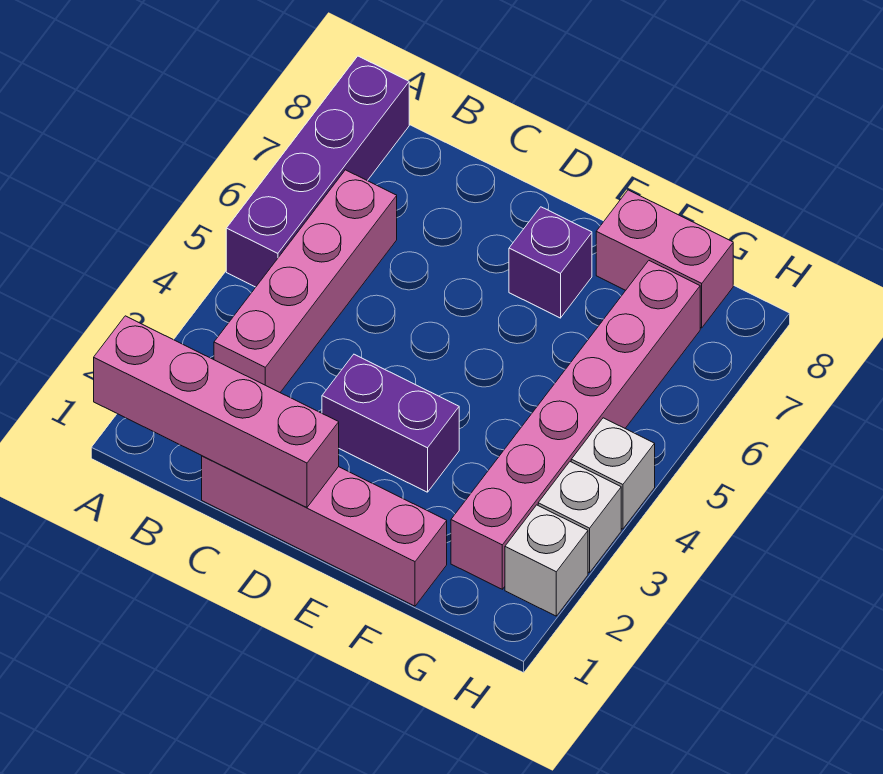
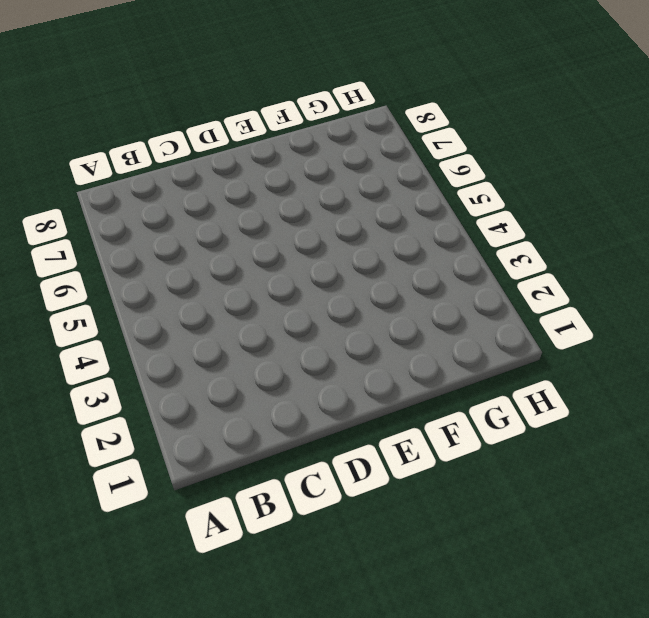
none -> purple 1x4 brick [226,56,409,287]
none -> pink 1x4 brick [214,170,397,392]

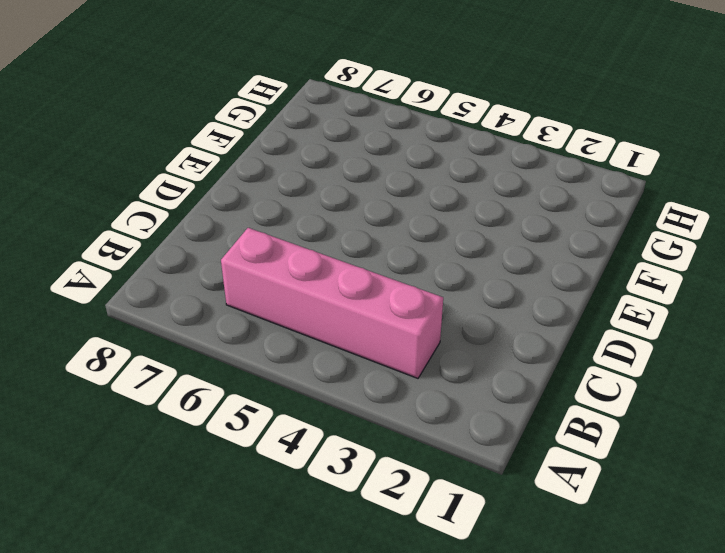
none -> purple 1x4 brick [226,56,409,287]
none -> pink 1x4 brick [202,456,447,606]

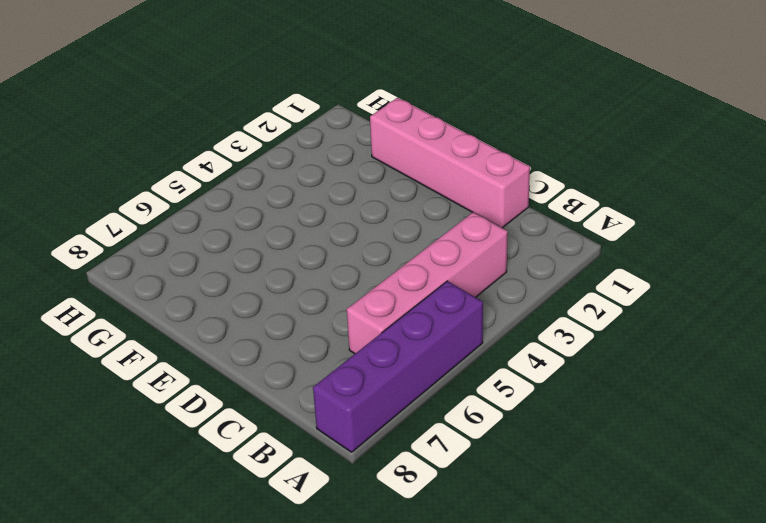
none -> purple 1x2 brick [322,354,459,492]
none -> purple 1x1 brick [509,207,592,318]

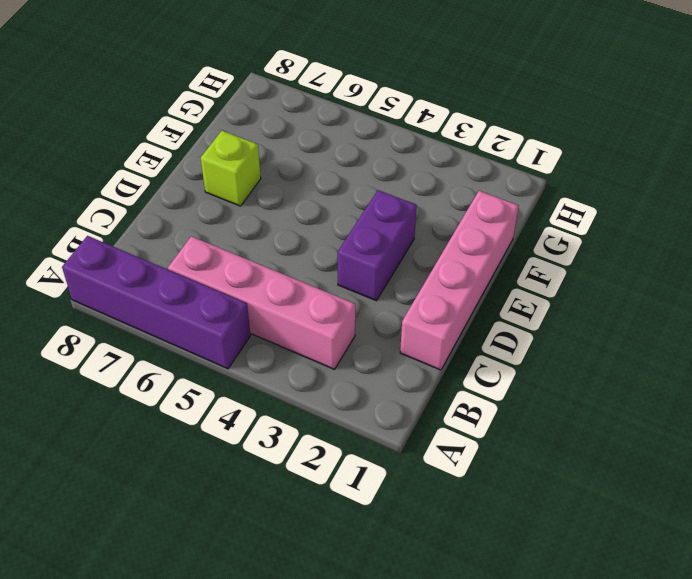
lime 1x1 brick [201,131,261,206] -> purple 1x1 brick [509,207,592,318]
none -> pink 1x2 brick [596,190,733,328]
none -> pink 1x6 brick [451,261,700,589]

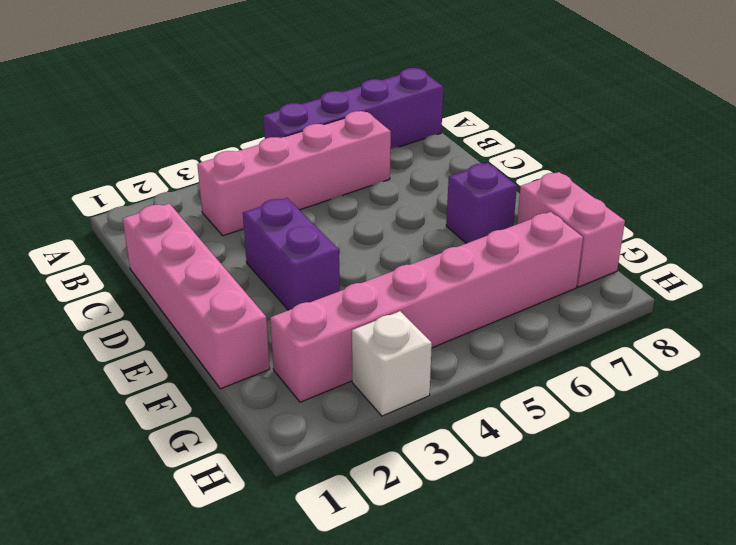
none -> white 1x1 brick [505,505,588,616]
none -> white 1x1 brick [571,418,655,529]

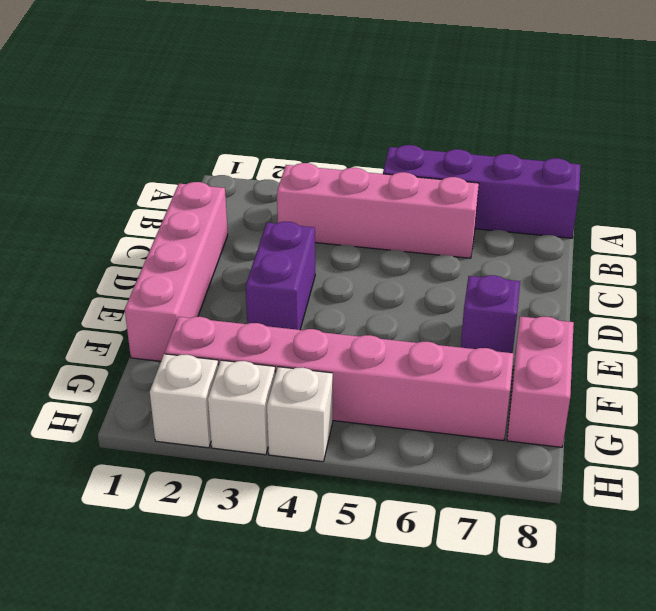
none -> pink 1x4 brick [94,316,339,507]

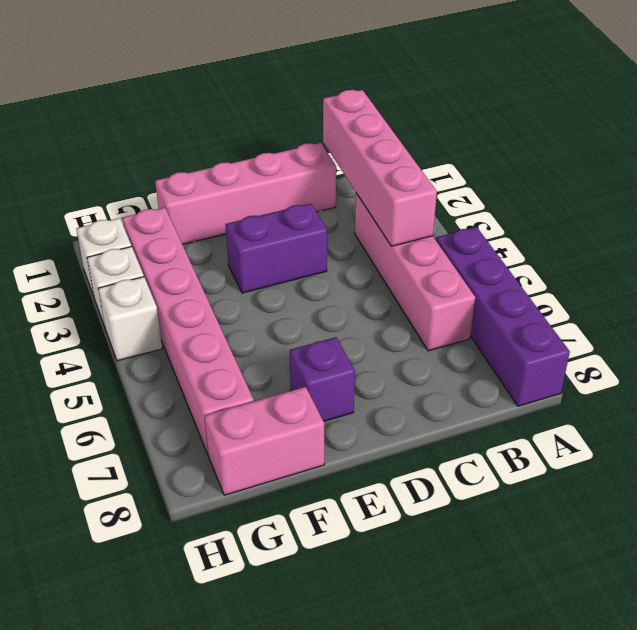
pink 1x4 brick [323,90,437,246] -> pink 1x4 brick turned to [94,316,339,507]

